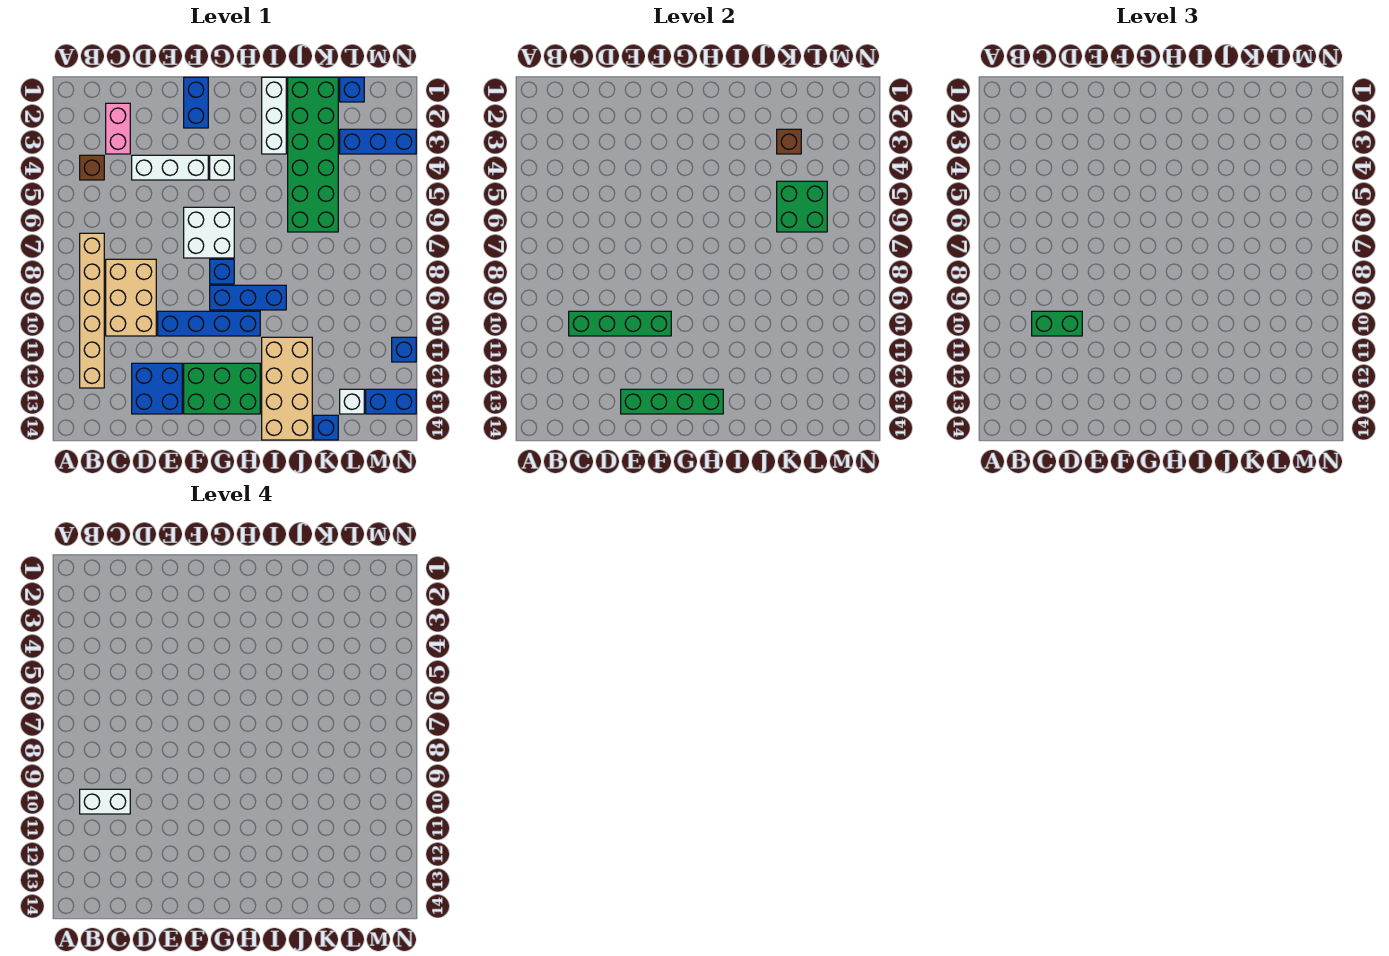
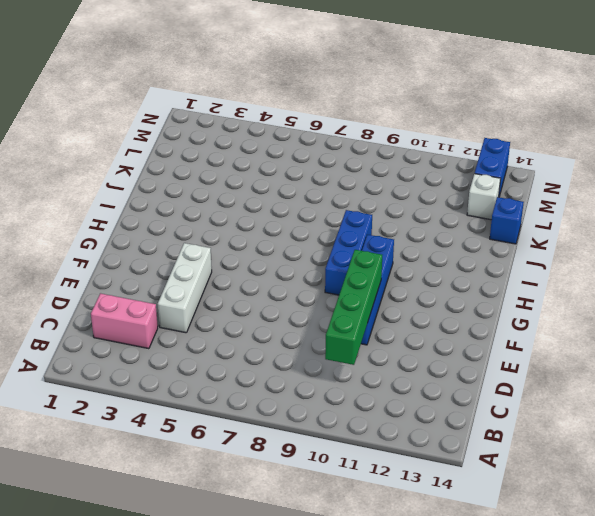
none -> brown 1x1 brick [80,155,104,180]
none -> tan 1x6 brick [80,233,104,388]
none -> tan 2x3 brick [106,259,156,336]

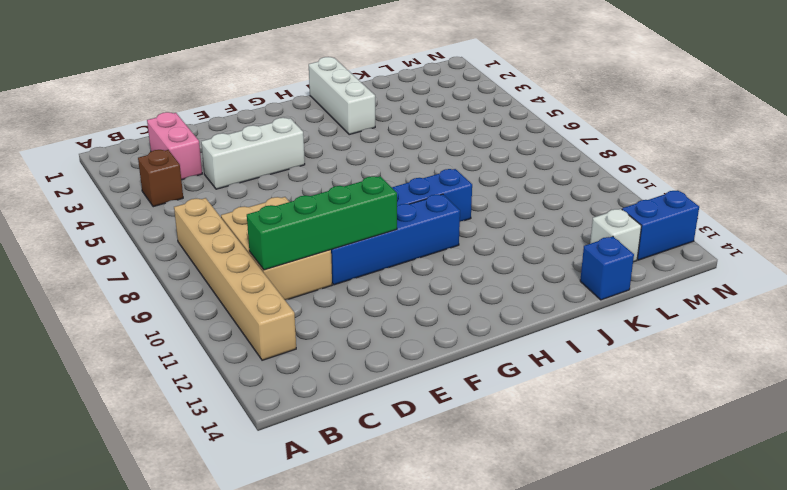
none -> blue 2x2 brick [132,363,182,414]
none -> blue 1x2 brick [184,77,208,128]
none -> white 2x2 brick [184,207,234,258]

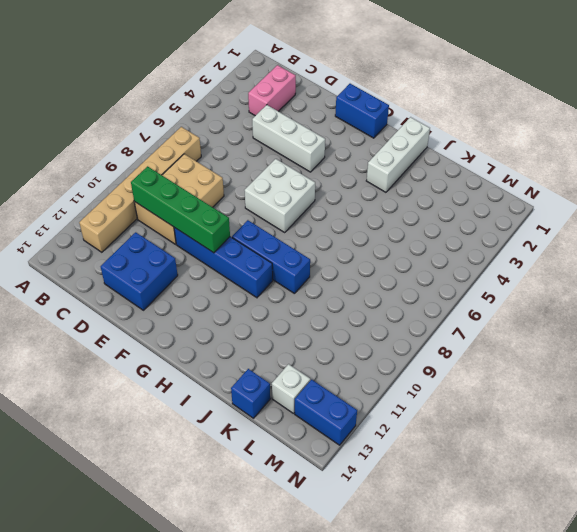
blue 1x2 brick [335,84,389,138] -> blue 1x2 brick turned to [184,77,208,128]
none -> brown 1x1 brick [80,155,104,180]
none -> green 2x3 brick [184,363,260,414]
none -> white 1x1 brick [210,155,234,180]

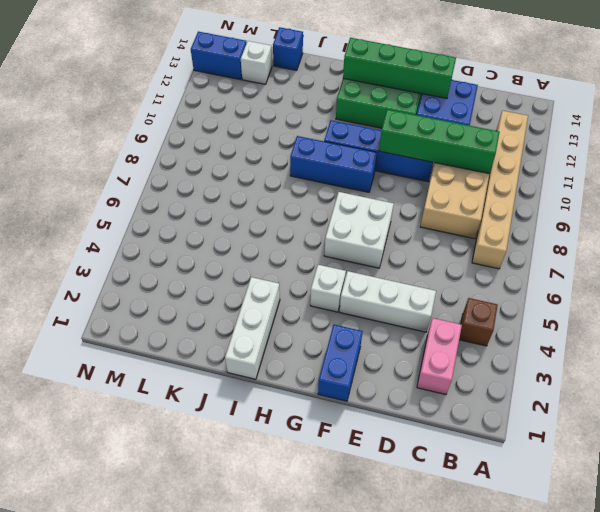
none -> blue 1x1 brick [210,259,234,284]
none -> tan 2x4 brick [262,337,312,440]
none -> green 2x6 brick [288,77,338,232]

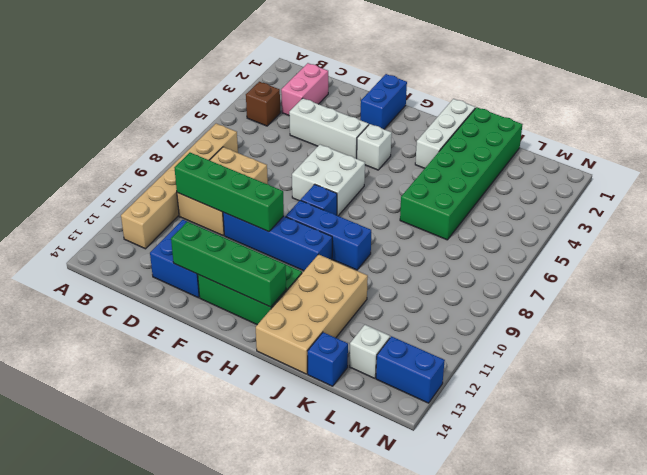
none -> blue 1x1 brick [340,77,364,102]
none -> blue 1x3 brick [340,129,416,154]
none -> blue 1x1 brick [392,337,416,362]

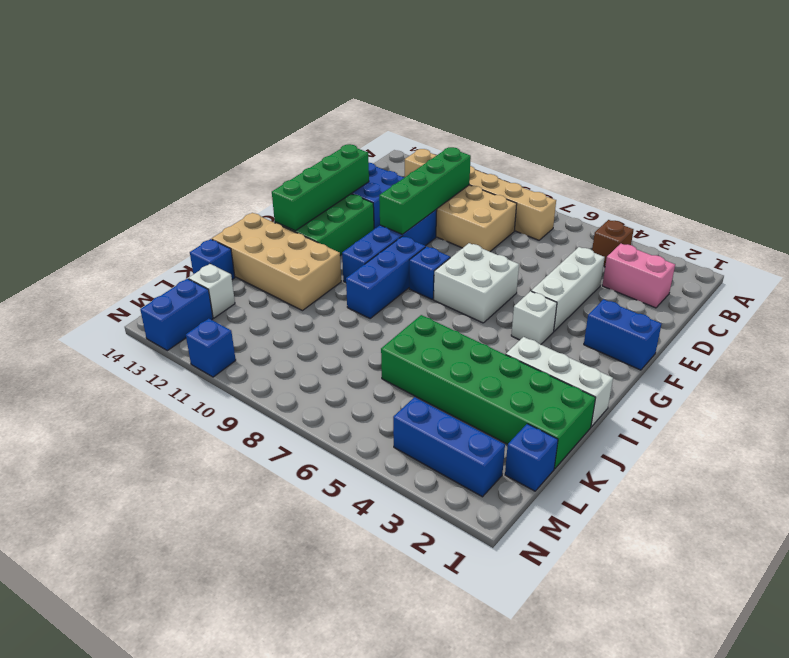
blue 1x3 brick [393,397,505,497] -> blue 1x3 brick turned to [340,129,416,154]
none -> brown 1x1 brick [777,129,801,154]
none -> green 2x2 brick [777,181,827,232]
none -> green 1x2 brick [1032,311,1082,336]

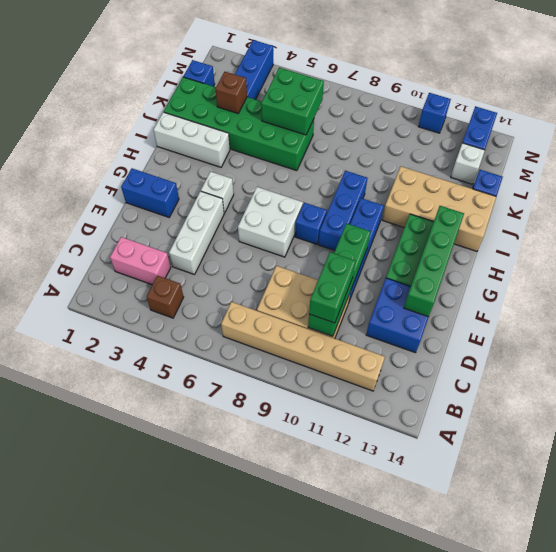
none -> white 1x2 brick [80,789,130,814]

